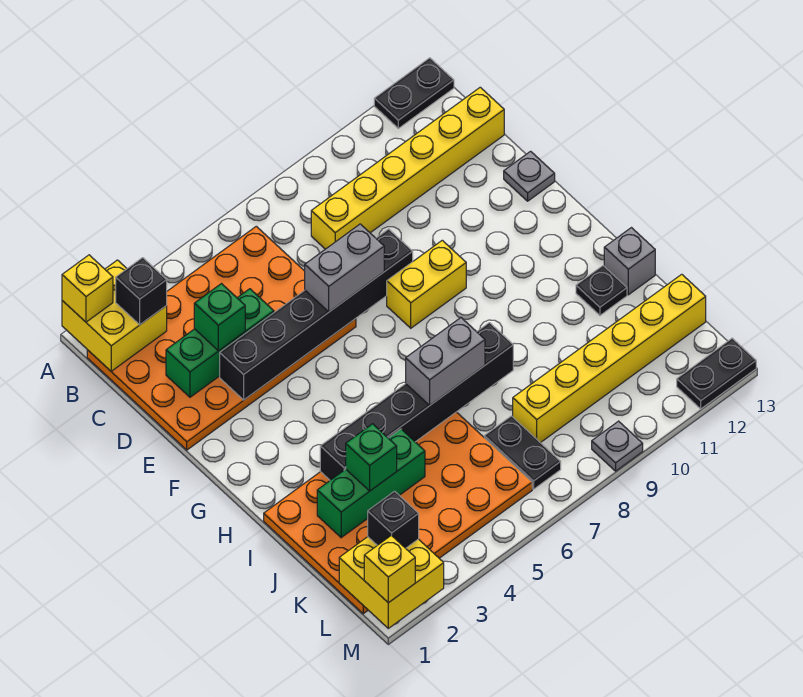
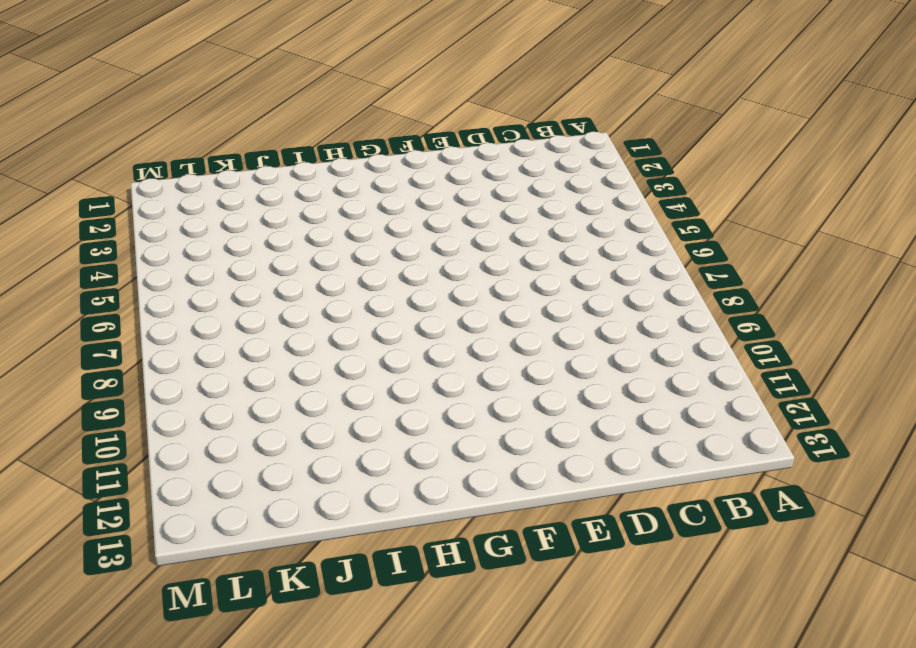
none -> black 1x2 plate [374,58,454,128]
none -> orange 4x6 plate [87,226,356,450]
none -> yellow 1x6 brick [311,87,504,249]

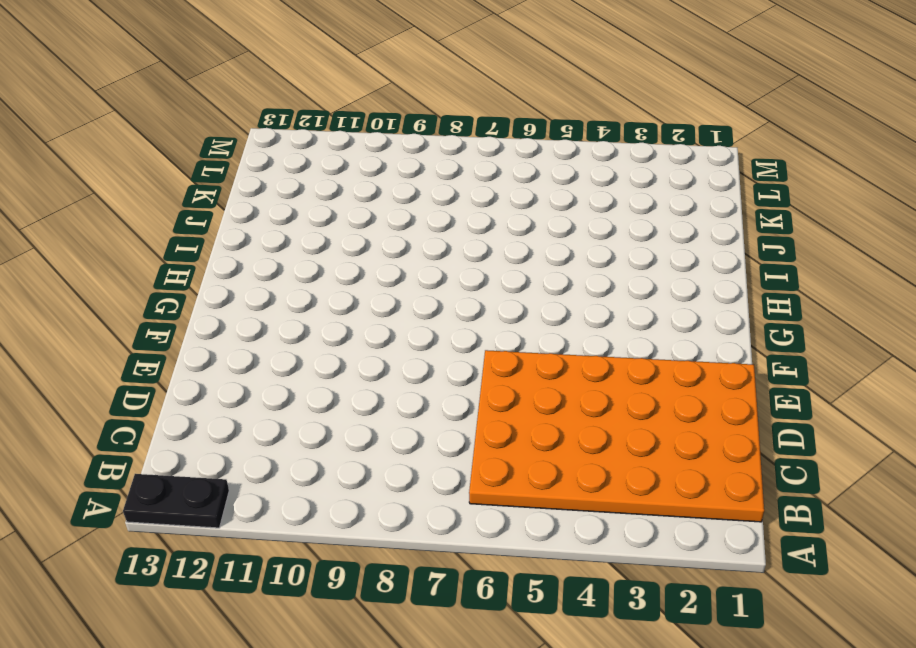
none -> yellow 1x6 brick [311,87,504,249]
none -> grey 1x1 plate [504,151,555,201]
none -> yellow 1x2 brick [387,240,466,328]

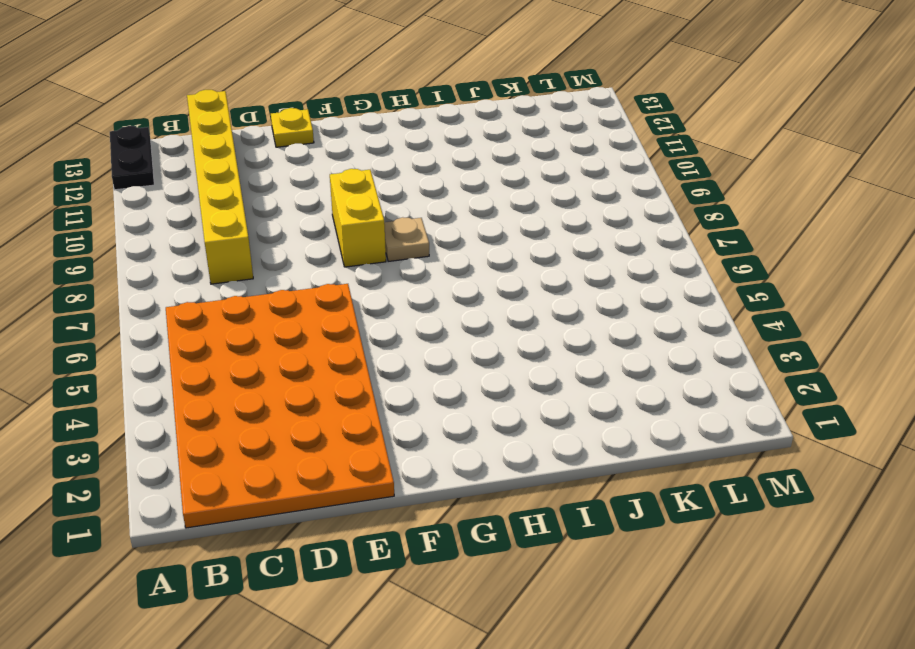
yellow 1x1 plate [271,108,314,147] -> grey 1x1 plate [504,151,555,201]
tan 1x1 plate [384,217,429,262] -> none
none -> orange 4x6 plate [264,412,532,614]
none -> black 1x1 plate [576,266,627,315]
none -> grey 1x1 brick [604,228,655,295]

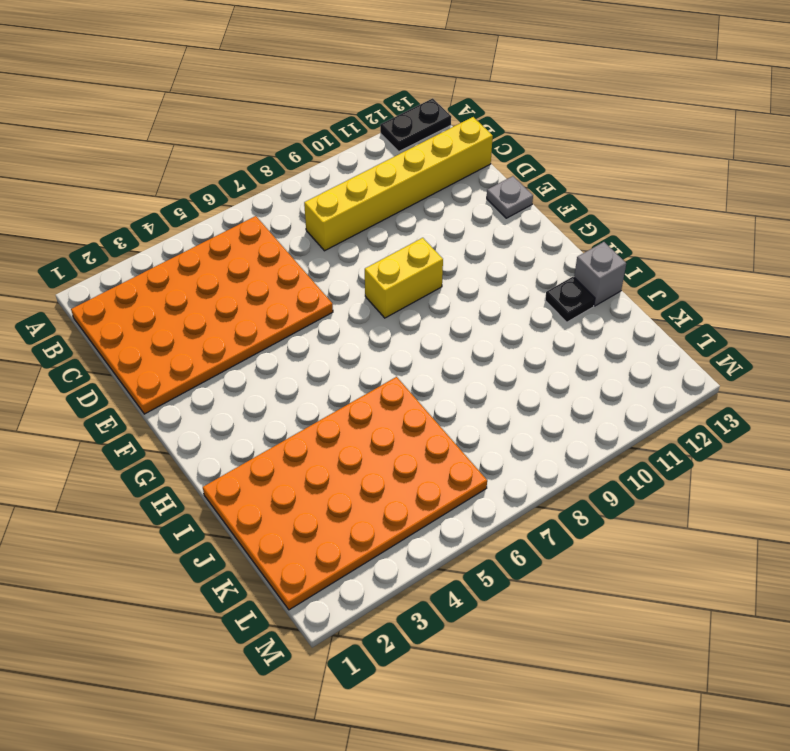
none -> black 1x2 plate [484,416,561,489]
none -> yellow 1x6 brick [513,274,706,443]
none -> grey 1x1 plate [592,421,643,471]

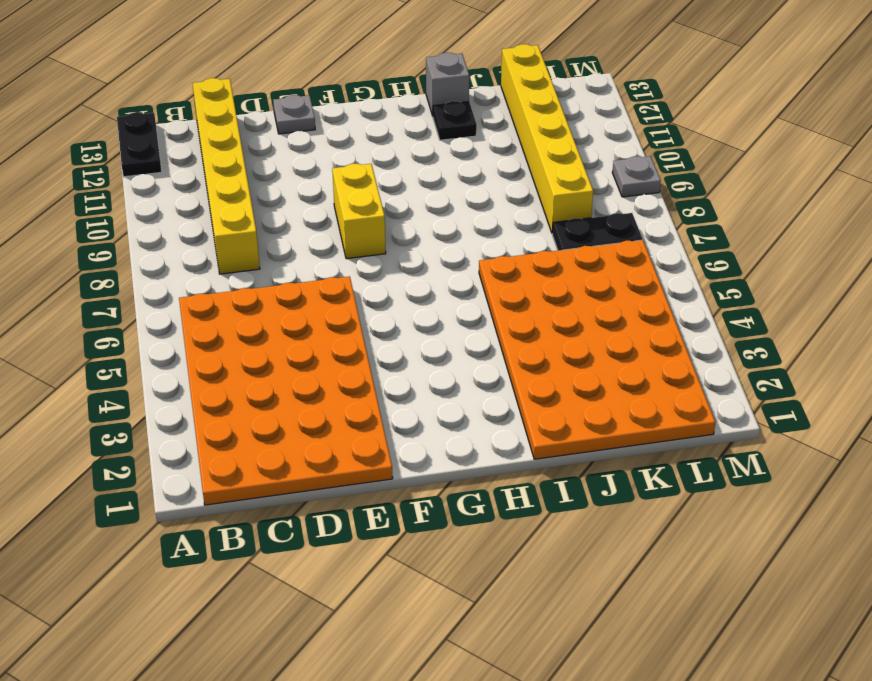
none -> black 1x2 plate [677,338,756,409]
none -> yellow 2x2 brick [62,260,167,371]
none -> green 1x3 brick [166,289,274,397]

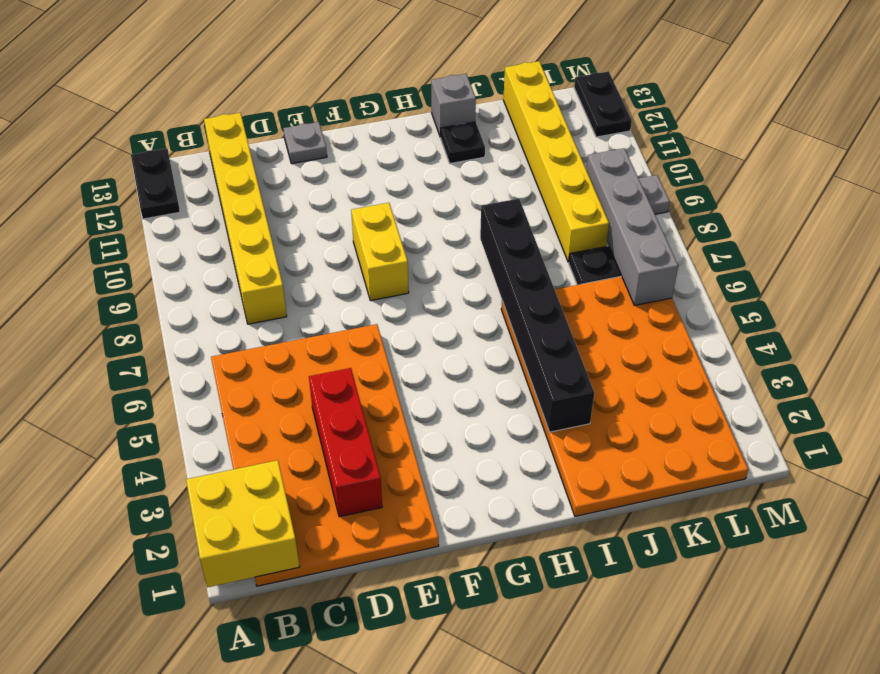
red 1x3 brick [309,368,382,517] -> green 1x3 brick [166,289,274,397]
grey 1x4 brick [586,148,678,305] -> none
none -> black 1x6 brick [220,229,413,400]
none -> green 1x3 brick [317,429,425,538]
none -> yellow 2x2 brick [339,537,444,628]

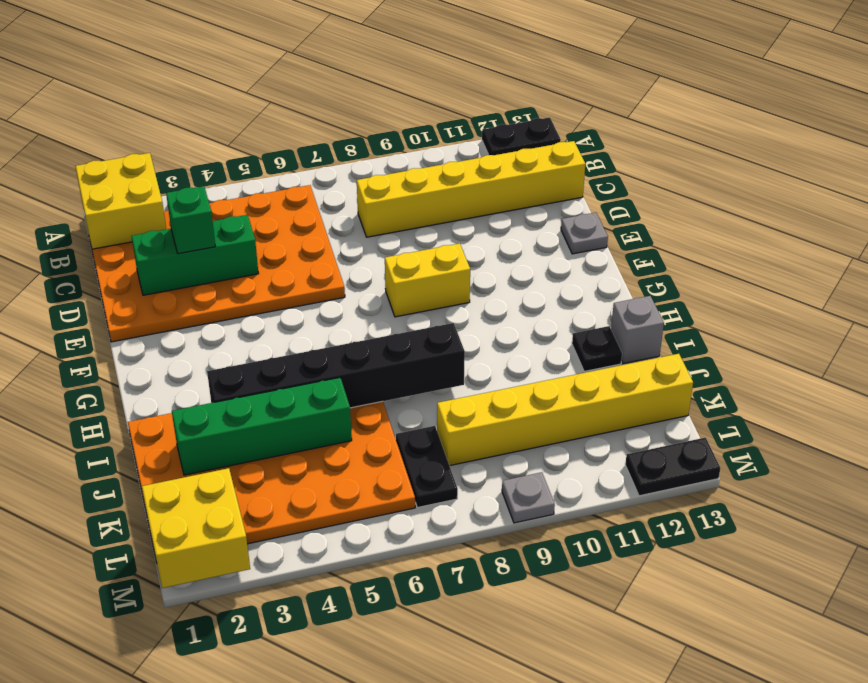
green 1x4 brick [172,378,352,475] -> green 1x3 brick [317,429,425,538]
none -> black 1x6 brick [220,229,413,400]
none -> yellow 1x1 brick [62,255,113,322]
none -> black 1x1 brick [116,258,167,325]

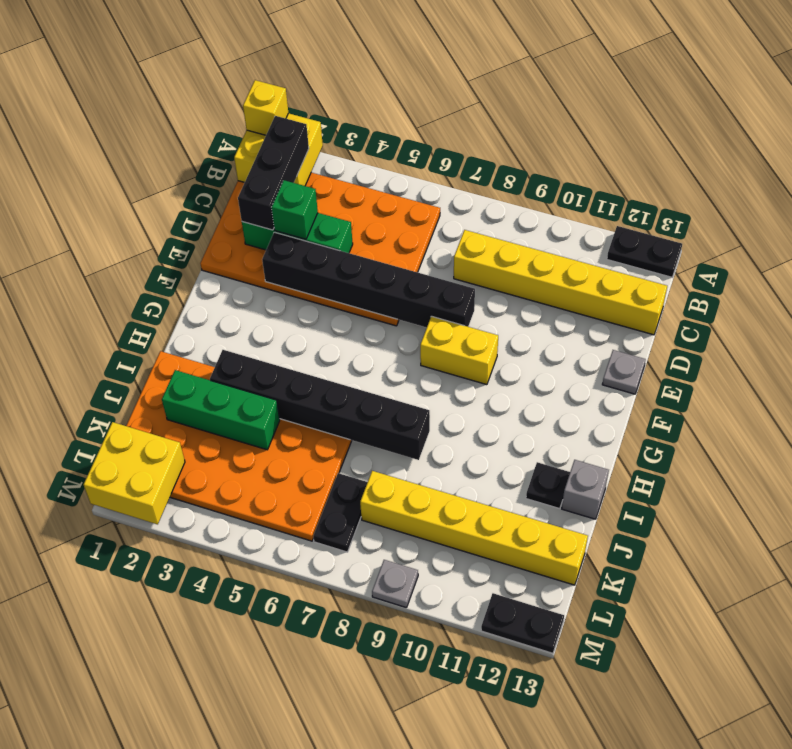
black 1x3 brick [238,116,309,230] -> black 1x1 brick [116,258,167,325]
none -> grey 1x2 brick [305,224,384,312]
none -> grey 1x2 brick [406,318,485,405]
none -> green 1x1 brick [346,424,397,491]

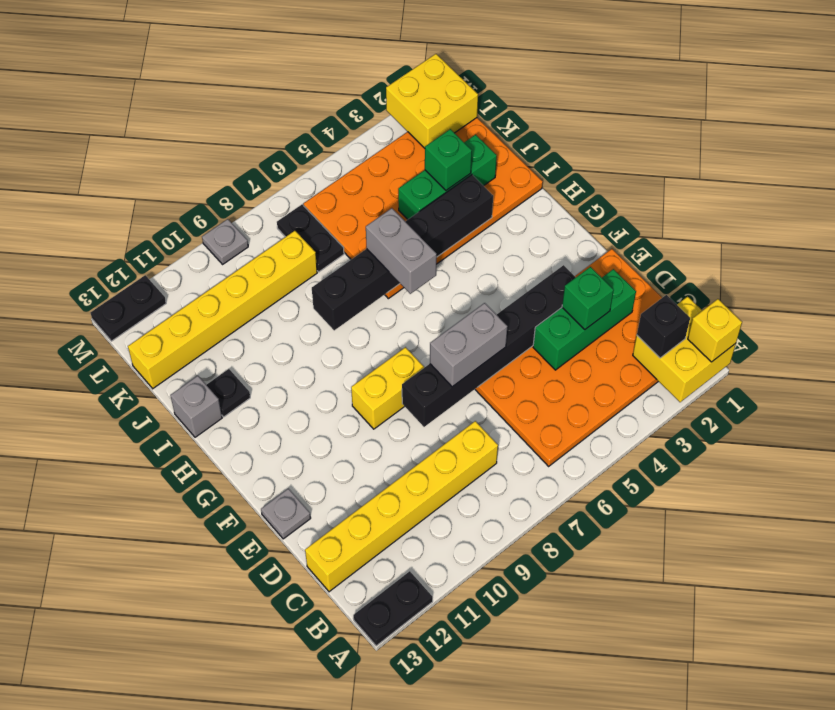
grey 1x2 brick [366,208,437,294] -> grey 1x2 brick turned to [406,318,485,405]
none -> black 1x1 brick [368,491,419,548]
none -> yellow 1x1 brick [364,535,415,603]

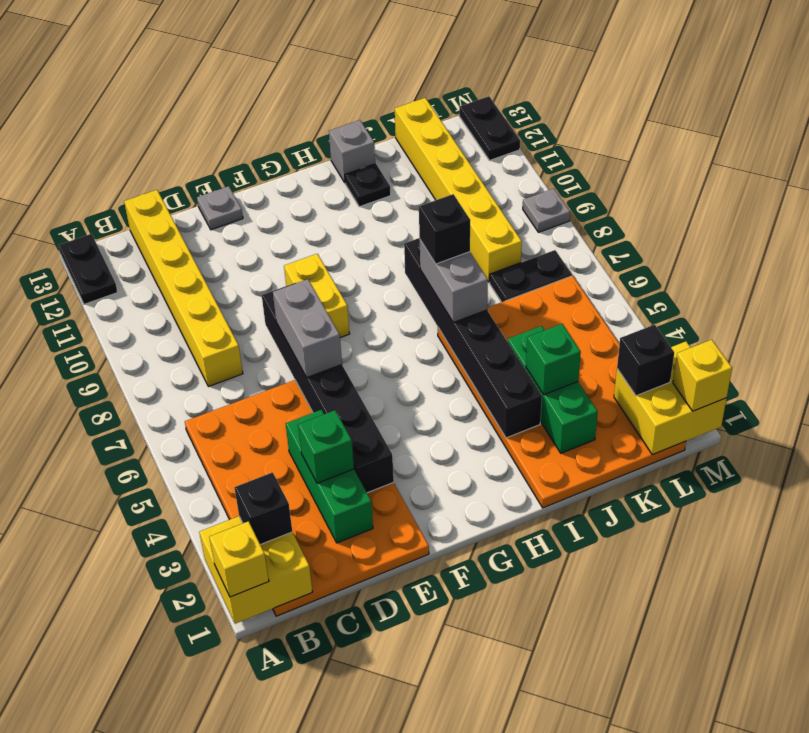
black 1x1 brick [419,194,470,264] -> none

